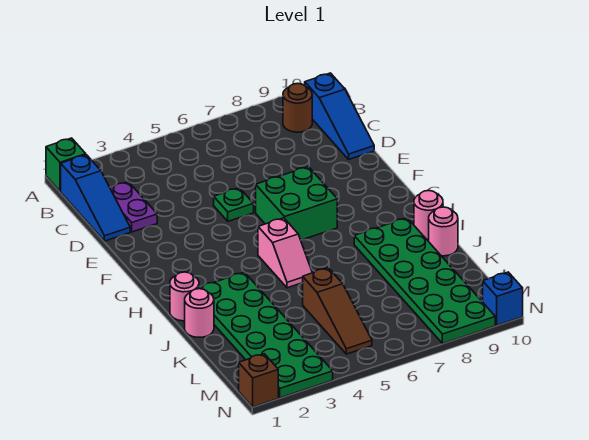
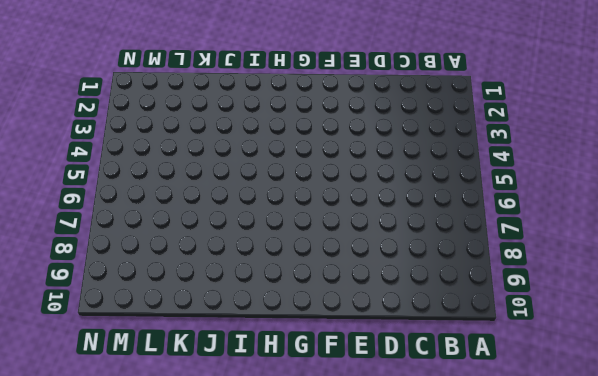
none -> green 1x1 brick [46,138,86,191]
none -> blue 1x3 slope [61,155,130,241]
none -> brown 1x1 round brick [283,83,312,132]

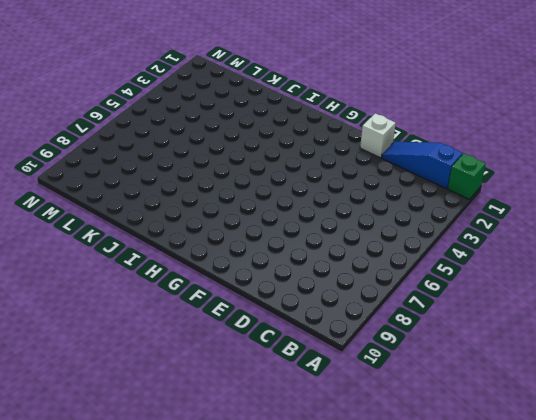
white 1x1 brick [360,113,396,157] -> none
none -> brown 1x1 round brick [283,83,312,132]
none -> blue 1x3 slope [305,73,374,159]
none -> purple 1x2 plate [110,182,157,232]

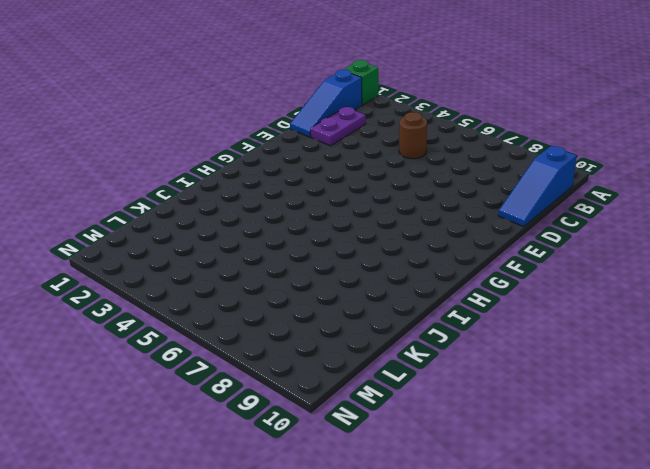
brown 1x1 round brick [399,112,427,159] -> brown 1x1 round brick moved to [283,83,312,132]
none -> green 1x1 plate [214,188,254,221]
none -> green 2x2 brick [256,167,337,240]
none -> pink 1x2 slope [258,218,312,288]

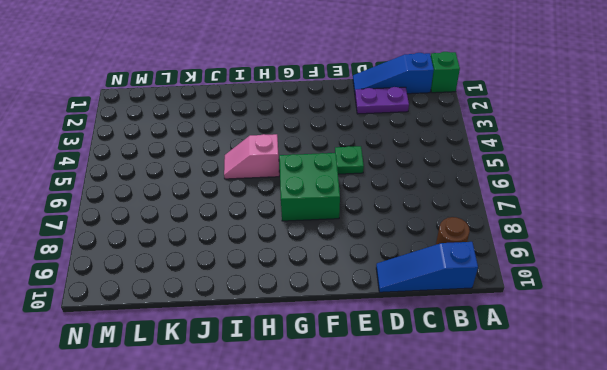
none -> pink 1x1 round brick [170,272,199,321]
none -> green 2x6 plate [199,272,333,398]
none -> green 2x6 plate [354,218,495,344]

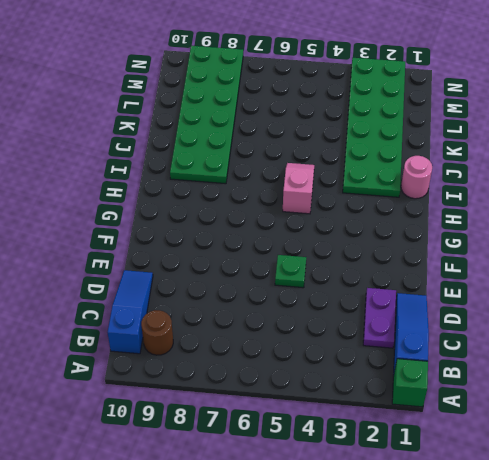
none -> green 2x2 brick [256,167,337,240]
none -> pink 1x1 round brick [414,191,443,239]
none -> pink 1x1 round brick [185,289,214,337]

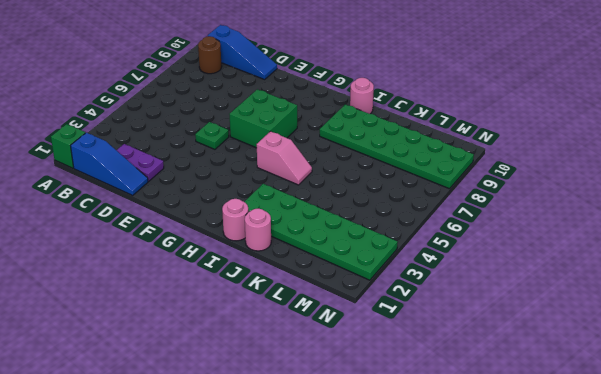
none -> pink 1x1 round brick [429,207,458,256]
none -> brown 1x3 slope [303,268,372,354]
none -> brown 1x1 brick [239,354,278,407]

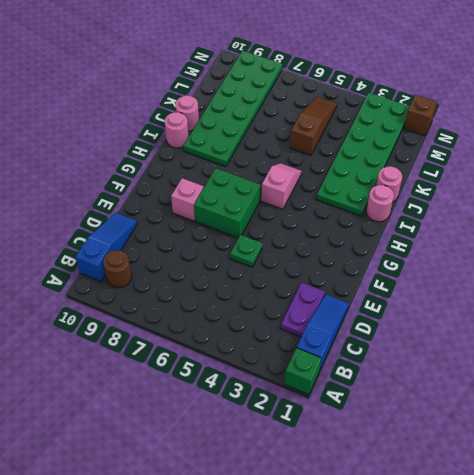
pink 1x1 brick [171,178,204,221] -> none
none -> blue 1x1 brick [483,272,523,325]

